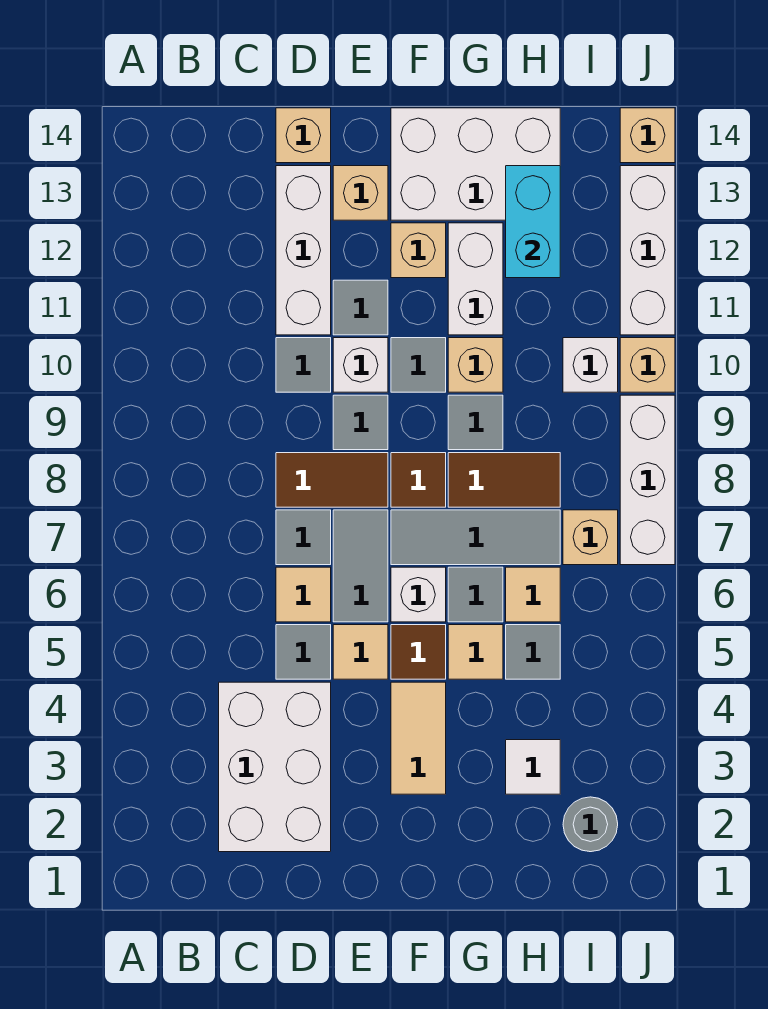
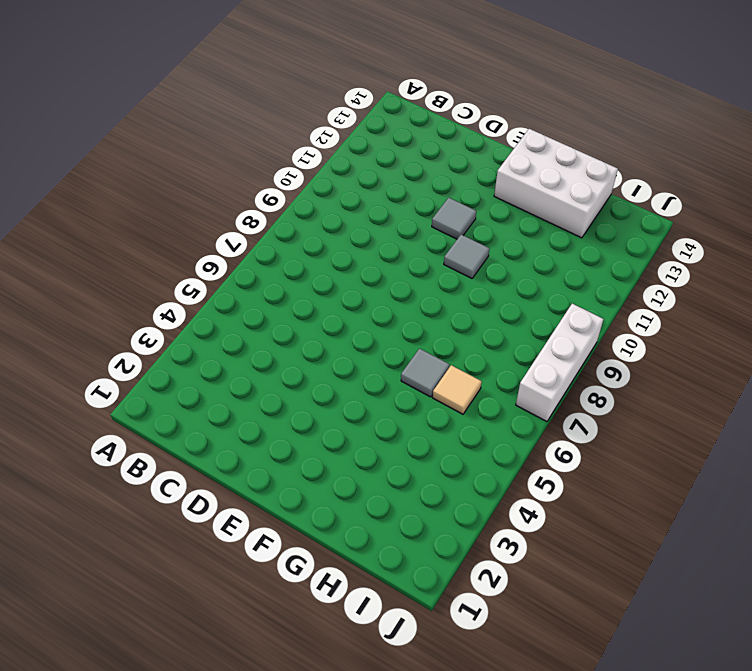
none -> white 2x3 brick [219,682,331,852]
none -> grey 1x1 tile [276,625,331,679]
none -> tan 1x1 tile [276,567,331,622]
none -> grey 1x1 tile [276,510,331,565]

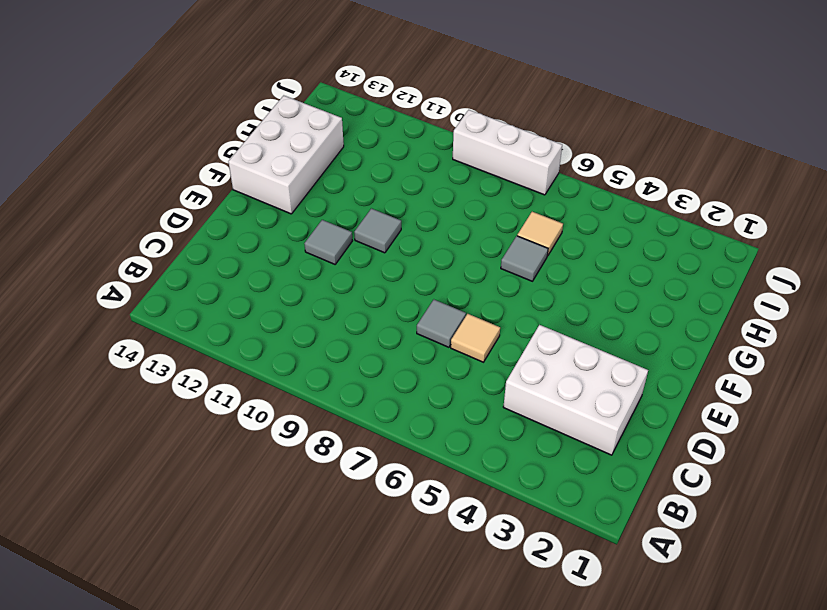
none -> grey 1x1 tile [276,625,331,679]
none -> brown 1x2 tile [276,453,388,507]
none -> grey 1x1 tile [276,338,331,392]
none -> white 1x3 brick [276,166,331,335]

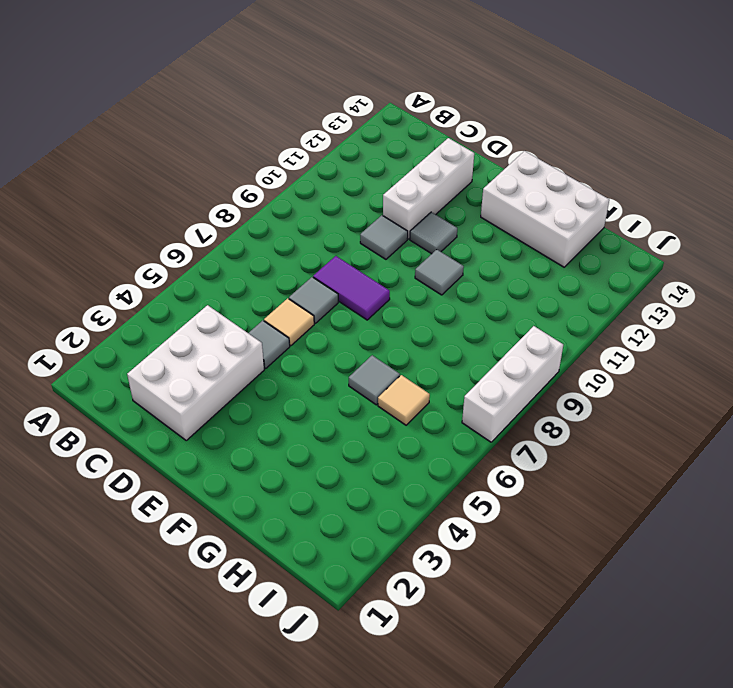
purple 1x2 tile [313,256,390,320] -> brown 1x2 tile [276,453,388,507]
none -> tan 1x1 brick [276,108,331,163]
none -> tan 1x1 tile [333,625,388,679]
none -> grey 1x2 tile [333,510,388,622]
none -> grey 1x1 tile [333,395,388,450]

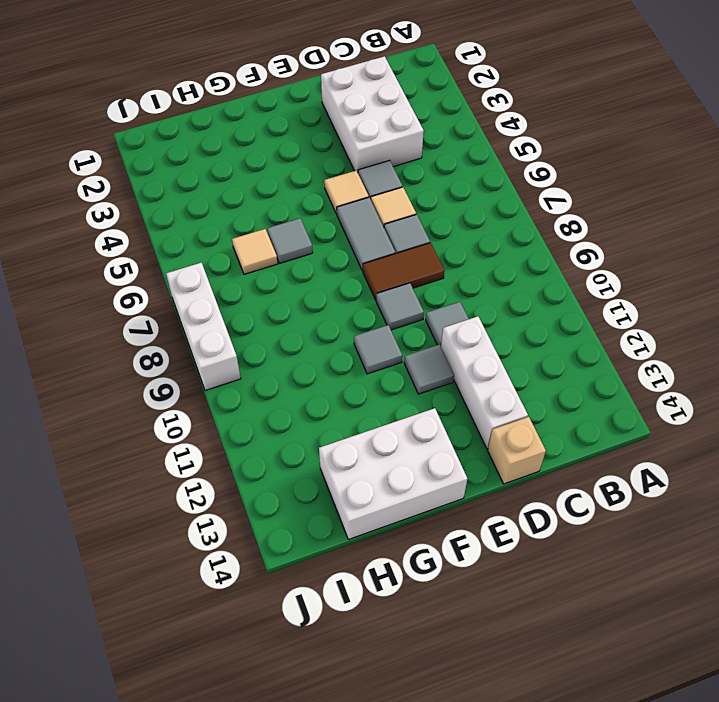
none -> white 1x1 brick [333,338,388,392]
none -> tan 1x1 brick [333,166,388,220]
none -> tan 1x2 tile [391,682,446,794]
none -> brown 1x1 tile [391,625,446,679]

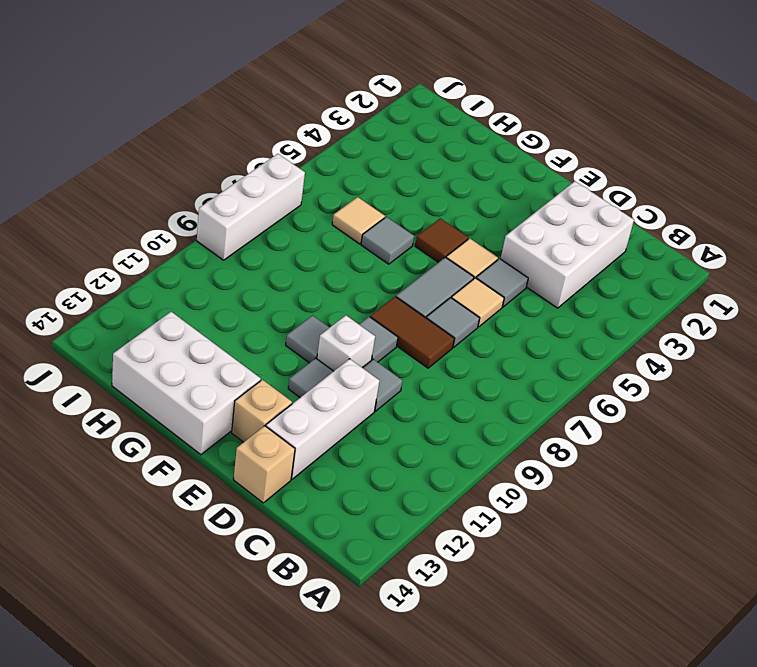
none -> tan 1x2 tile [391,682,446,794]
none -> white 1x1 brick [391,567,446,622]
none -> grey 1x3 tile [391,510,560,565]
none -> brown 1x1 tile [391,453,446,507]

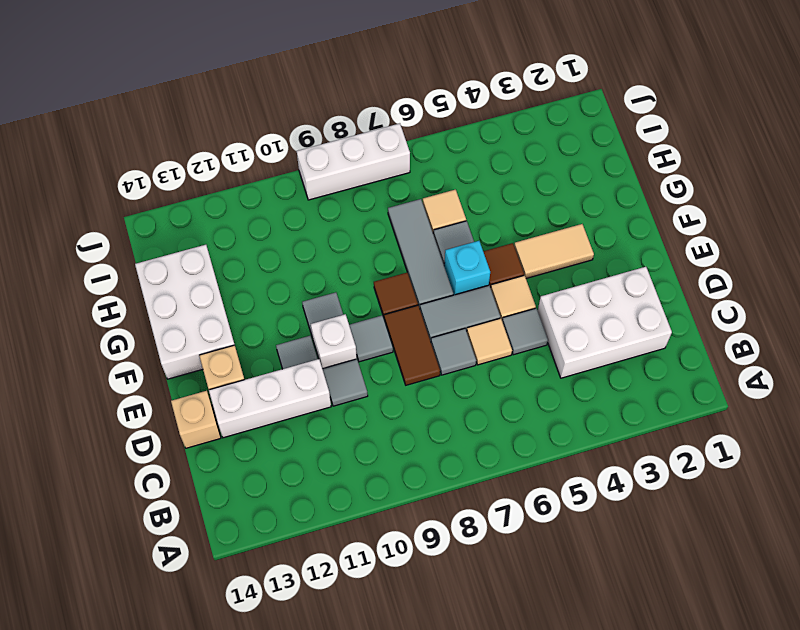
cyan 1x1 brick [444,241,490,295] -> white 1x1 brick [391,567,446,622]
none -> tan 1x1 brick [391,223,446,278]
none -> tan 1x1 tile [448,625,503,679]
none -> brown 1x2 tile [448,453,560,507]
none -> grey 1x1 tile [448,395,503,450]

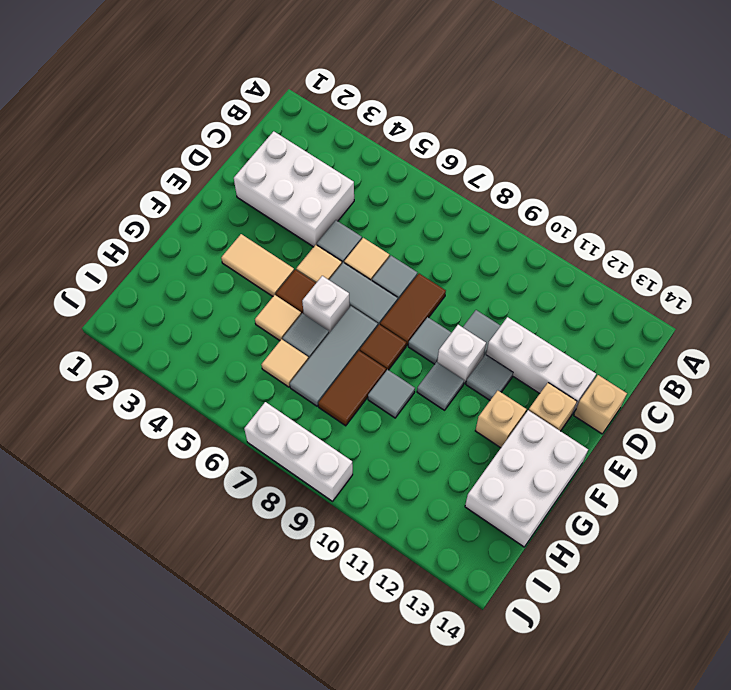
none -> tan 1x1 brick [448,338,503,392]
none -> white 1x2 brick [448,223,503,335]
none -> white 1x1 tile [506,740,560,794]
none -> grey 1x1 tile [506,625,560,679]

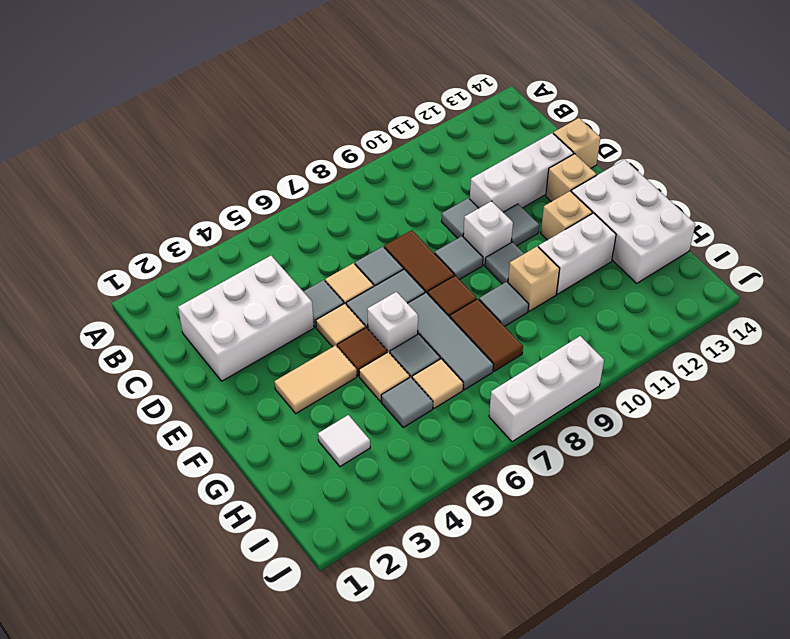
none -> grey 1x1 round brick [563,797,618,852]
none -> tan 1x1 brick [563,510,618,565]
none -> white 1x1 brick [563,338,618,392]
none -> tan 1x1 brick [620,338,675,392]

